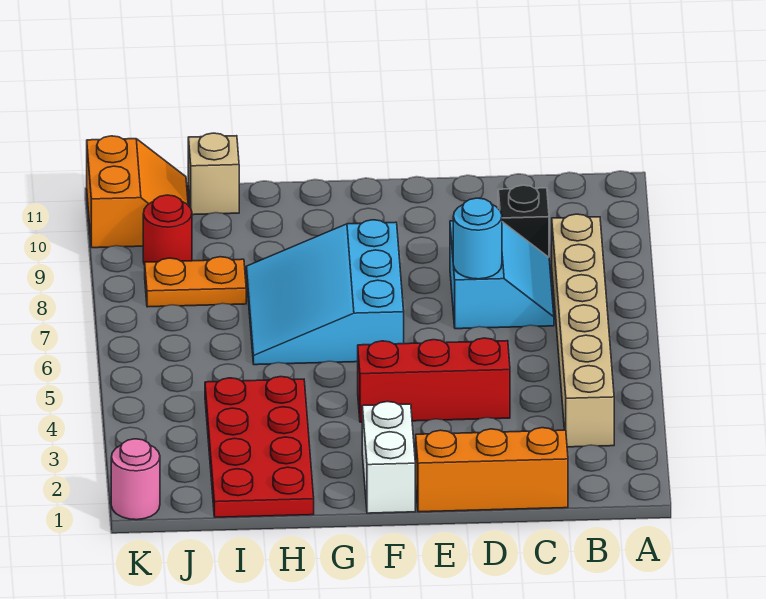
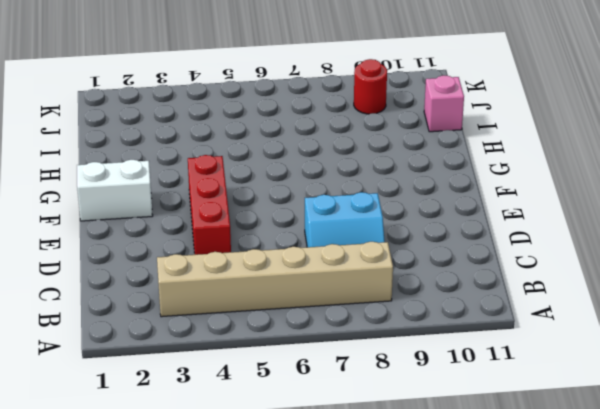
pink 1x1 brick [424,75,464,132] -> tan 1x1 brick [188,133,239,215]
none -> orange 1x3 brick [416,428,568,512]
none -> black 1x1 brick [498,185,549,257]
none -> cyan 3x3 slope [246,220,404,365]

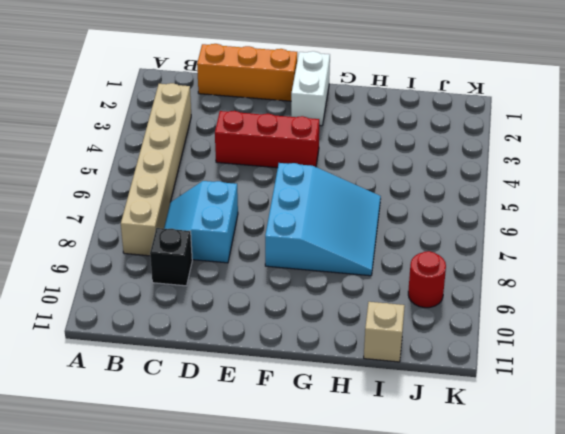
none -> red 2x4 plate [205,377,314,517]
none -> orange 1x2 plate [145,257,246,307]
none -> orange 2x2 slope [87,136,188,248]

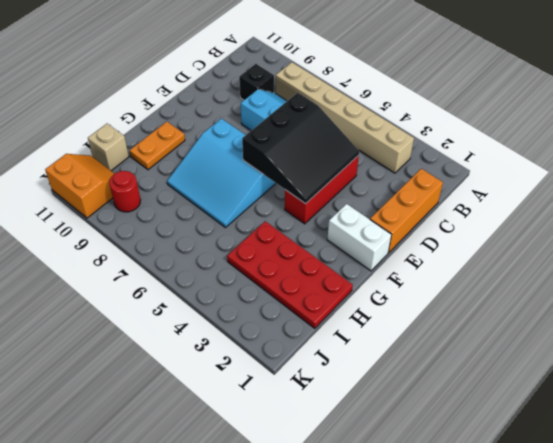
black 3x3 slope [242,93,359,204] -> none
orange 1x2 plate [129,122,185,170] -> orange 1x2 plate moved to [145,257,246,307]
none -> pink 1x1 round brick [111,439,160,520]
none -> cyan 1x1 round brick [453,198,502,279]

